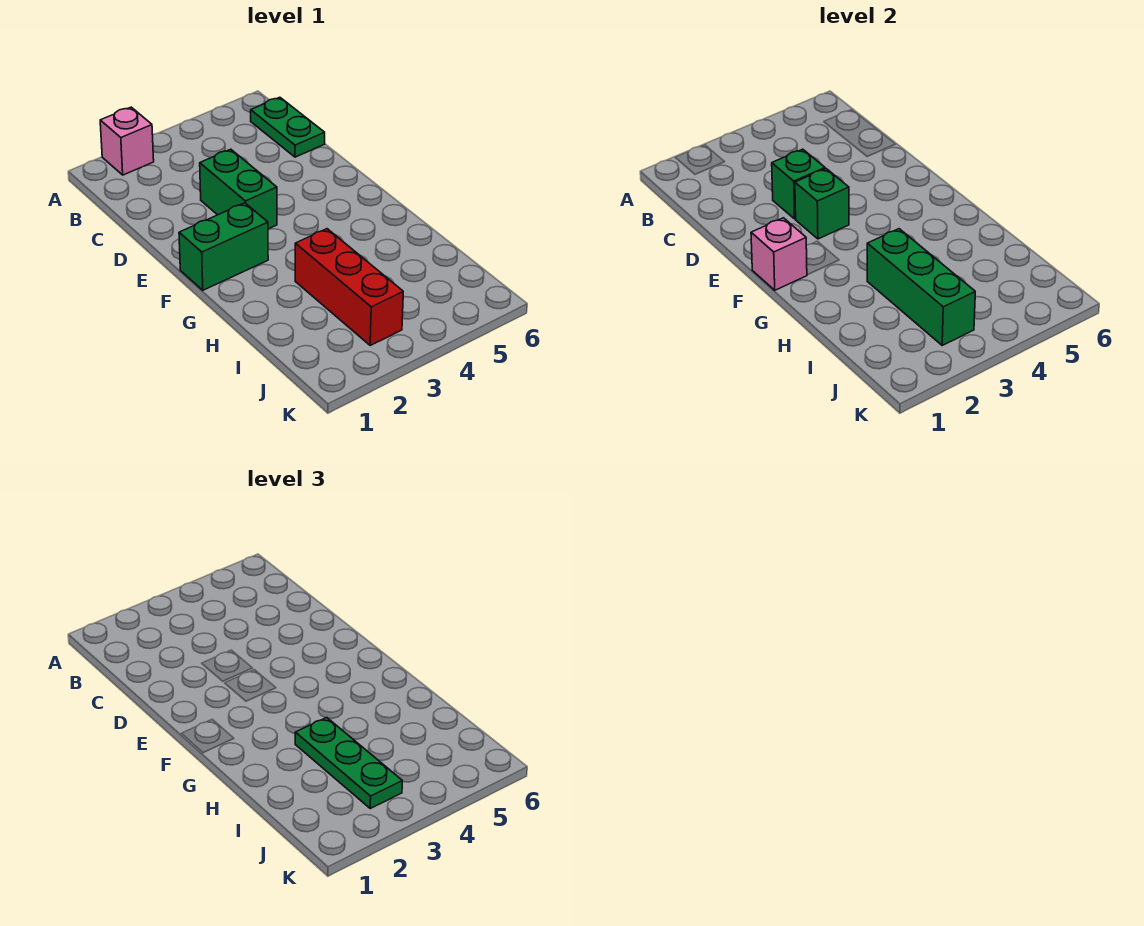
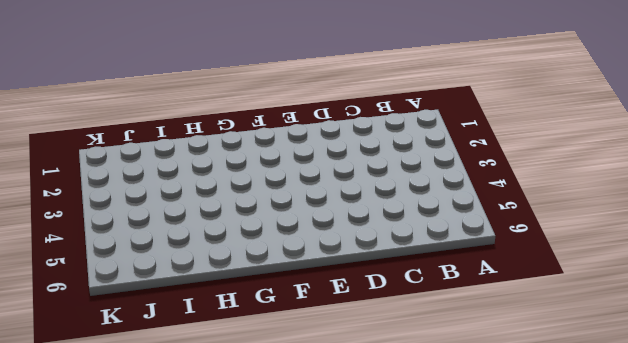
none -> pink 1x1 brick [100,107,154,175]
none -> green 1x2 plate [251,97,325,157]

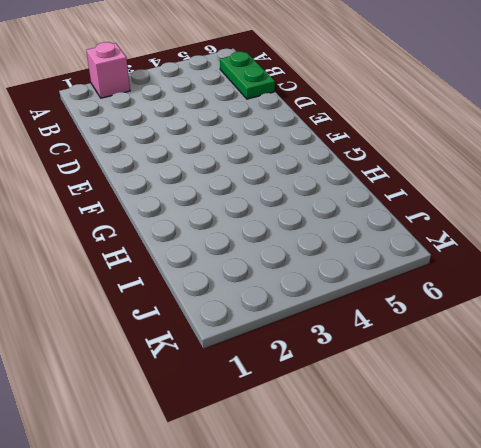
none -> green 1x2 brick [200,149,277,229]
none -> green 1x2 brick [179,203,268,290]

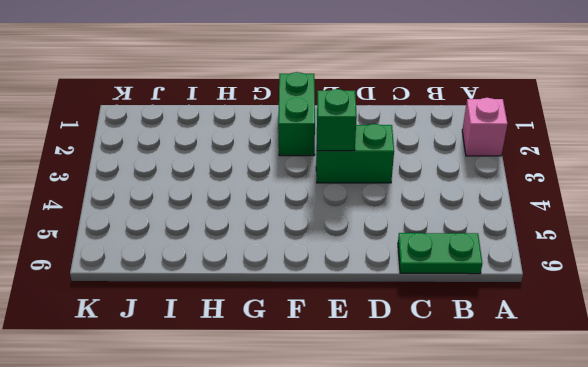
none -> red 1x3 brick [295,229,403,345]
none -> green 1x1 brick [772,149,825,219]

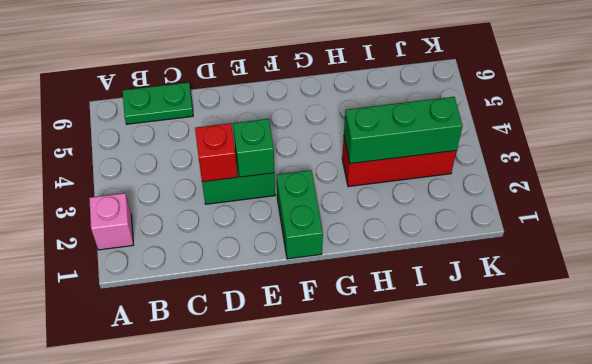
red 1x1 brick [195,123,237,182] -> green 1x1 brick [772,149,825,219]
none -> pink 1x1 brick [751,218,807,290]
none -> green 1x3 plate [295,717,402,808]

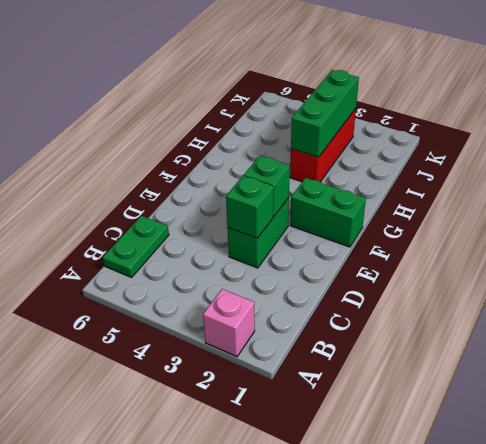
none -> pink 1x1 brick [751,218,807,290]
none -> green 1x3 plate [295,717,402,808]

